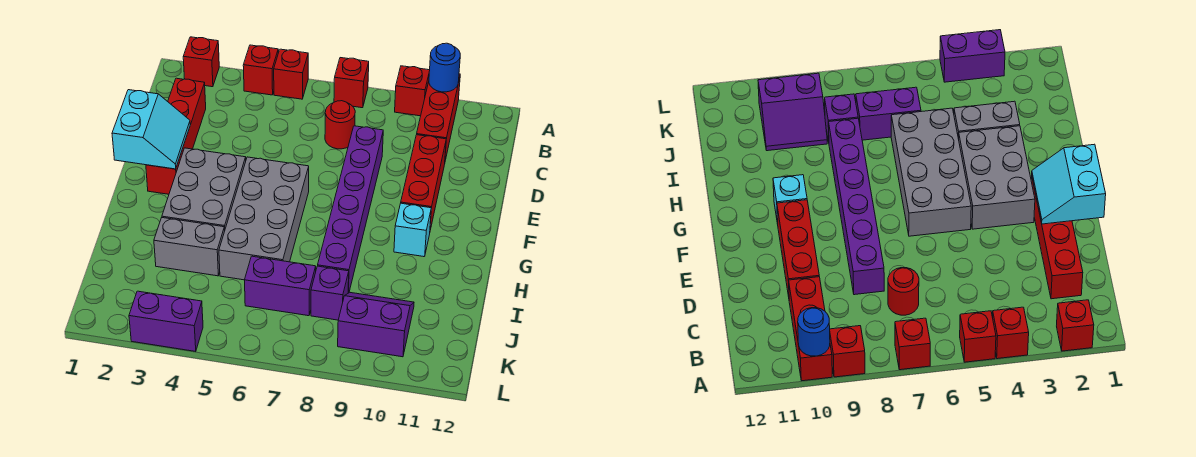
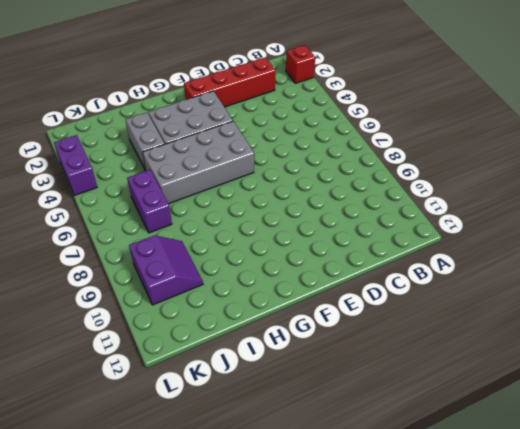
none -> red 1x1 brick [243,45,278,95]
none -> red 1x1 brick [274,49,308,99]
none -> red 1x1 brick [334,58,369,108]

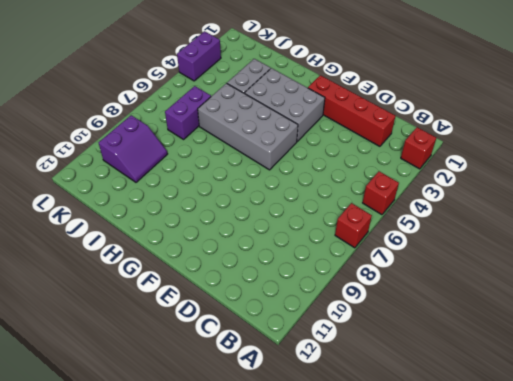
none -> red 1x1 brick [243,45,278,95]
none -> red 1x1 brick [395,66,430,116]
none -> red 1x3 brick [417,74,460,160]

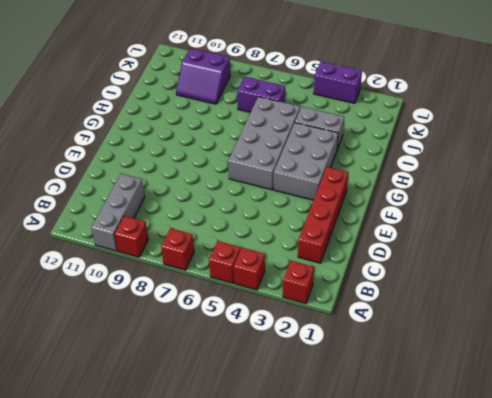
grey 1x3 brick [91,174,145,251] -> red 1x3 brick [417,74,460,160]
none -> red 1x1 round brick [325,101,355,149]
none -> purple 1x6 brick [318,126,383,293]
none -> red 1x3 brick [401,135,446,230]

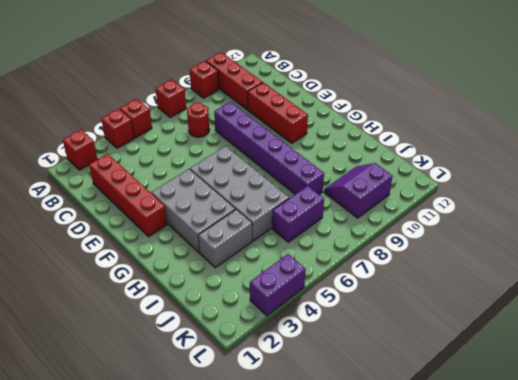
none -> cyan 1x1 brick [394,203,431,257]
none -> purple 1x1 brick [311,266,349,320]
none -> blue 1x1 round brick [429,43,460,92]

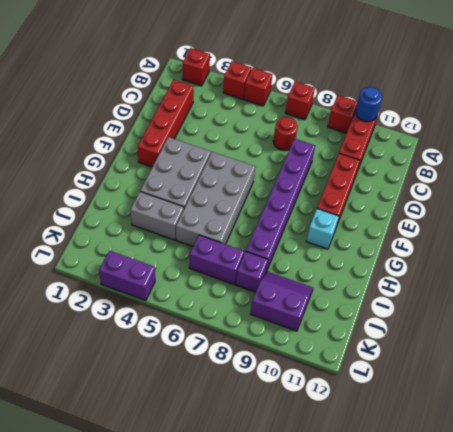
none -> cyan 2x2 slope [112,90,190,169]

